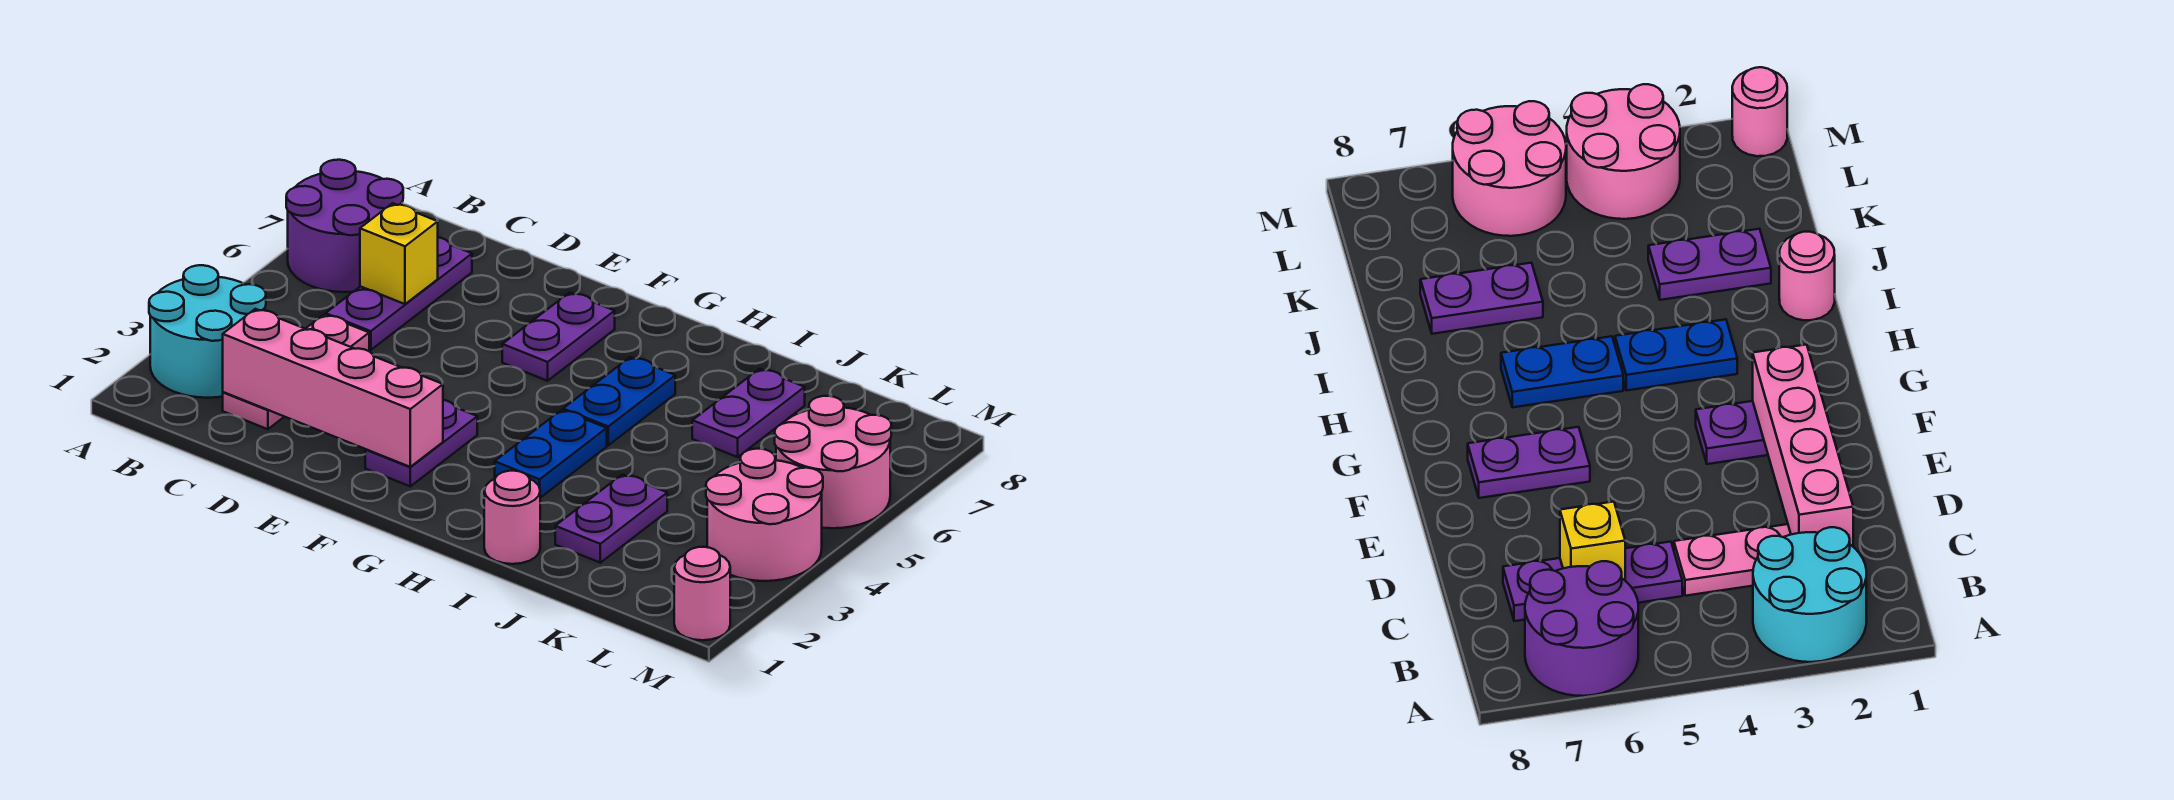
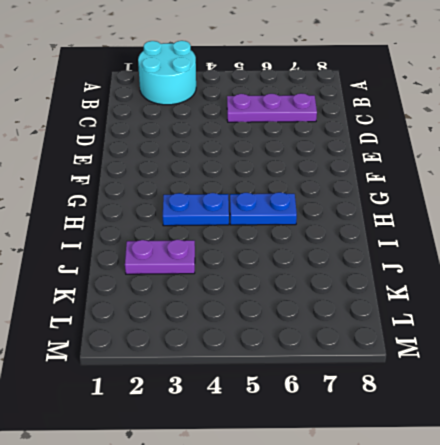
none -> purple 2x2 round brick [286,160,403,292]
none -> pink 1x3 plate [223,315,369,429]
none -> purple 1x2 plate [365,400,477,486]

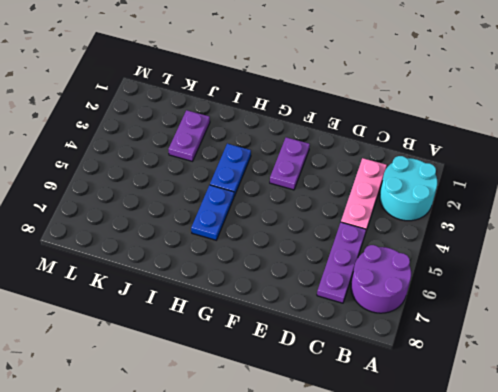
none -> purple 1x2 plate [502,293,615,381]
none -> pink 1x1 round brick [484,471,540,564]
none -> purple 1x2 plate [692,369,805,457]

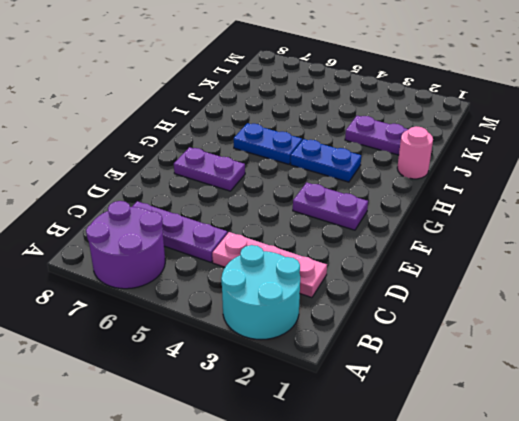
none -> purple 1x2 plate [692,369,805,457]
none -> pink 2x2 round brick [706,449,823,581]
none -> pink 2x2 round brick [775,396,891,528]

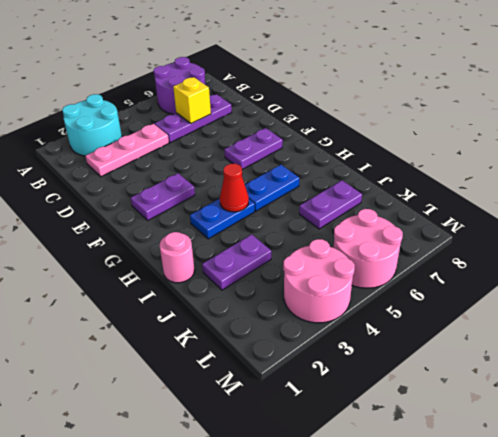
red 1x1 cone [220,164,249,212] -> none
none -> pink 1x1 round brick [674,547,730,640]
none -> pink 1x4 brick [223,309,443,467]

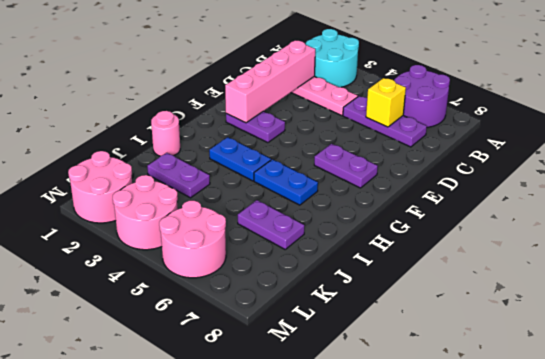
pink 2x2 round brick [68,151,132,223] -> pink 1x1 round brick [674,547,730,640]

